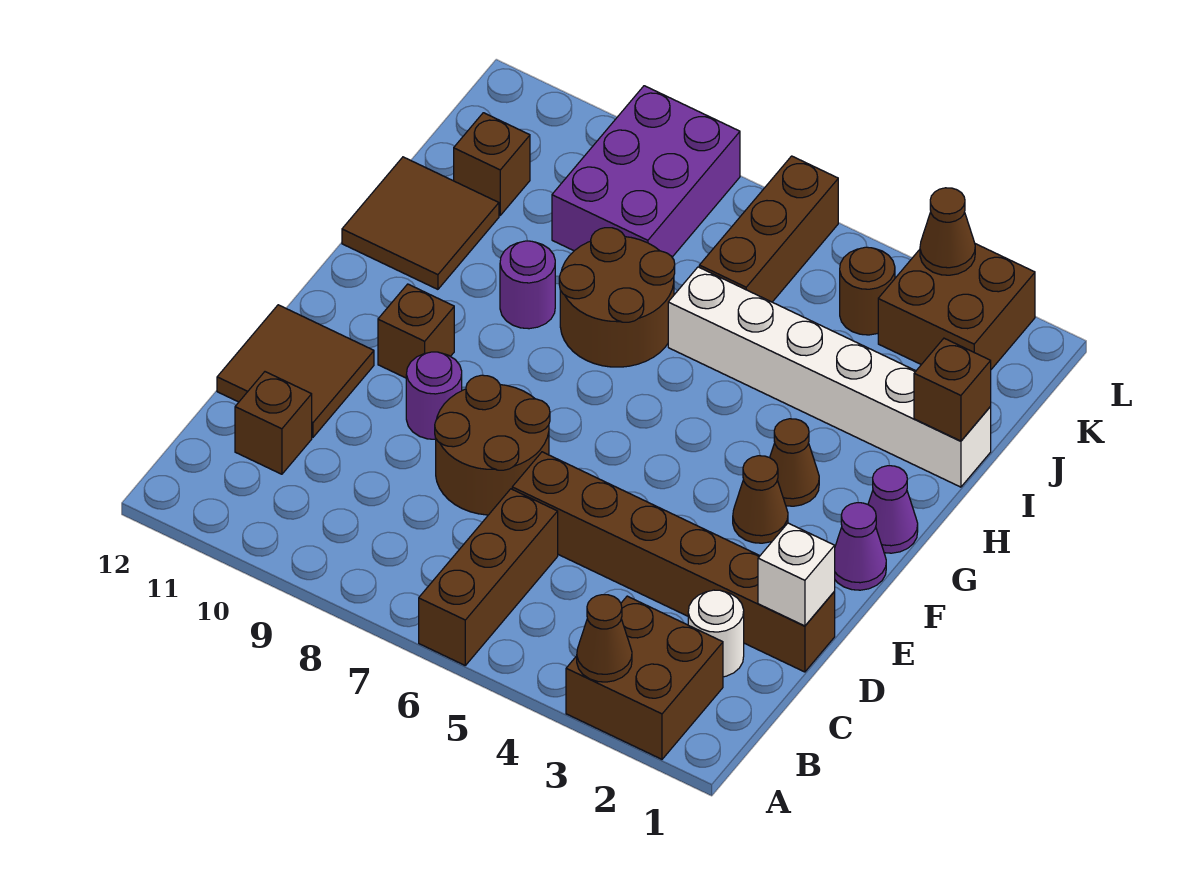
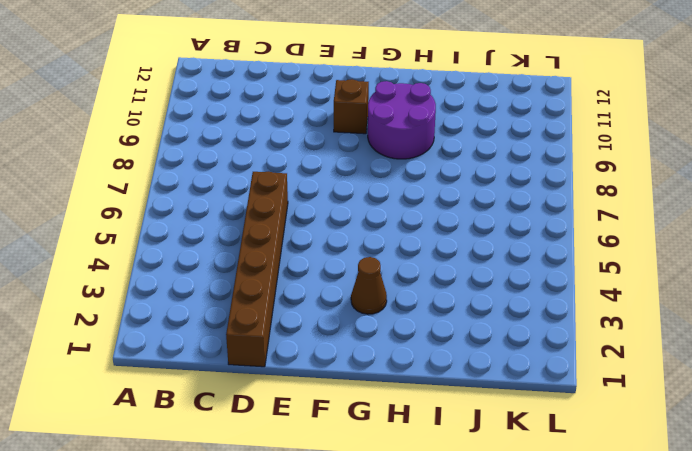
purple 2x2 round brick [368,81,436,159] -> purple 1x1 round brick [500,241,555,329]
none -> brown 2x2 brick [566,596,723,759]
none -> brown 1x3 brick [419,489,558,665]
none -> white 1x1 round brick [688,590,744,677]

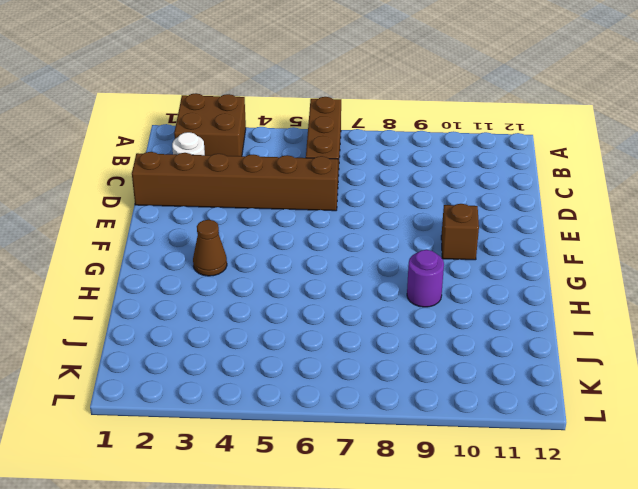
none -> brown 1x1 brick [235,372,312,474]
none -> brown 2x2 round brick [435,375,550,515]
none -> brown 2x2 tile [217,305,374,437]

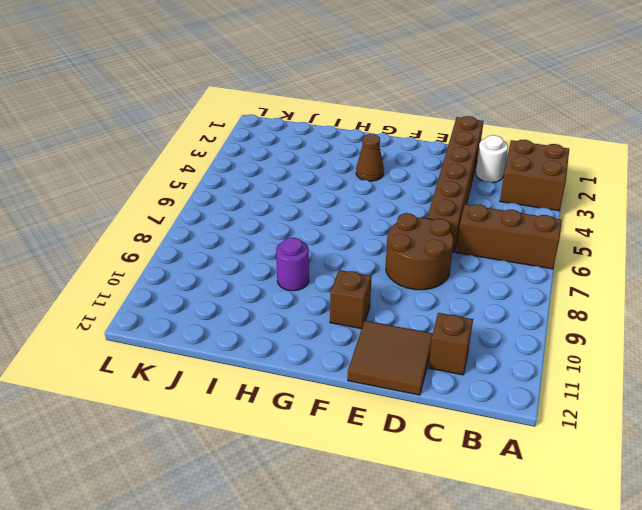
none -> purple 1x1 round brick [406,352,462,440]
none -> purple 1x1 cone [835,503,886,590]
none -> brown 1x1 cone [733,456,788,543]

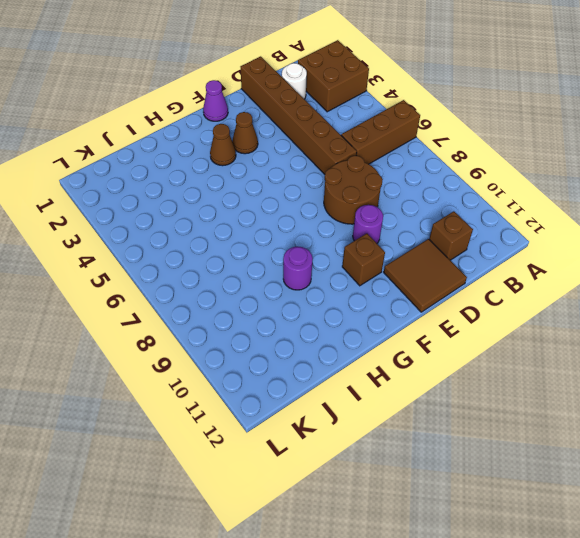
none -> purple 1x1 cone [868,466,918,553]
none -> brown 2x2 round brick [559,228,675,367]
none -> brown 2x2 tile [342,157,499,289]

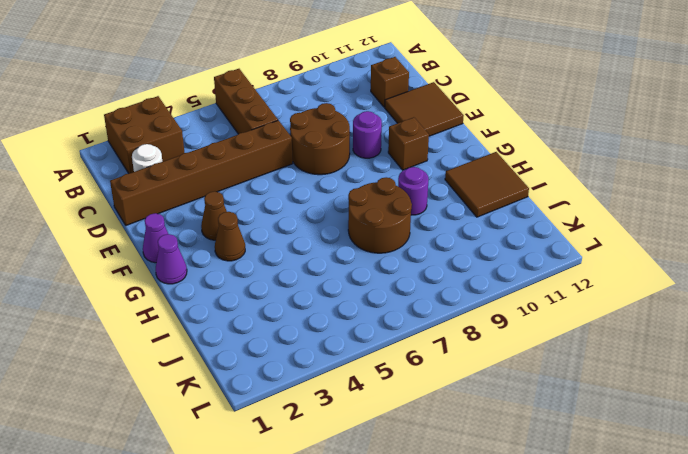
none -> white 1x6 brick [668,267,991,487]
none -> brown 1x3 brick [699,156,838,302]
none -> purple 2x3 brick [552,86,740,257]

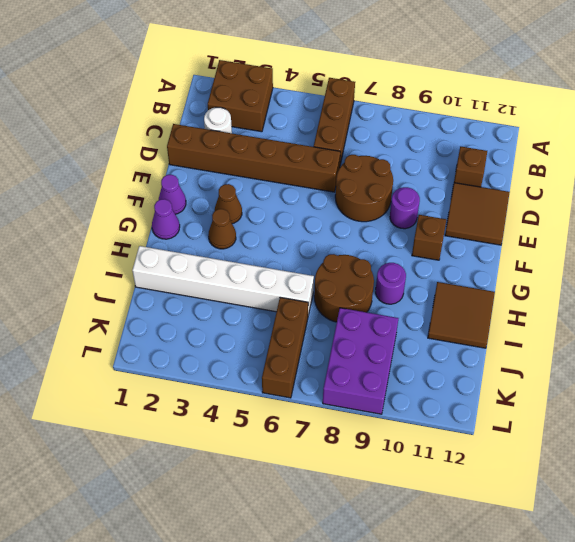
none -> brown 1x1 brick [454,113,530,215]
none -> brown 2x2 brick [878,244,1035,369]
none -> brown 1x1 round brick [840,247,895,335]

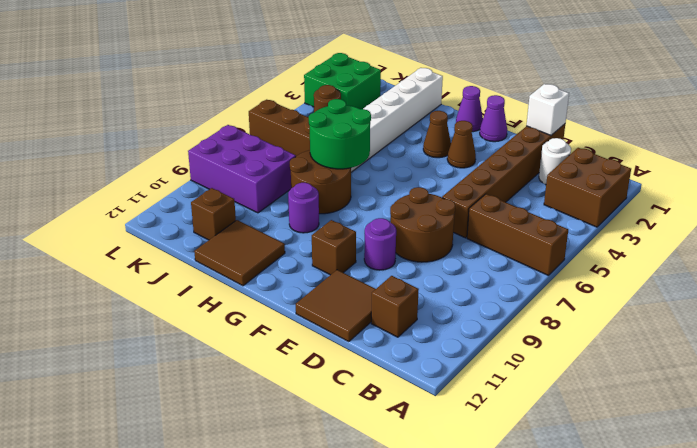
green 2x2 round brick [309,99,371,169] -> none
green 2x2 brick [304,53,381,109] -> brown 2x2 brick [878,244,1035,369]
none -> brown 1x1 cone [577,595,632,682]
none -> brown 1x1 brick [914,338,991,441]
none -> brown 1x1 cone [920,188,975,275]

